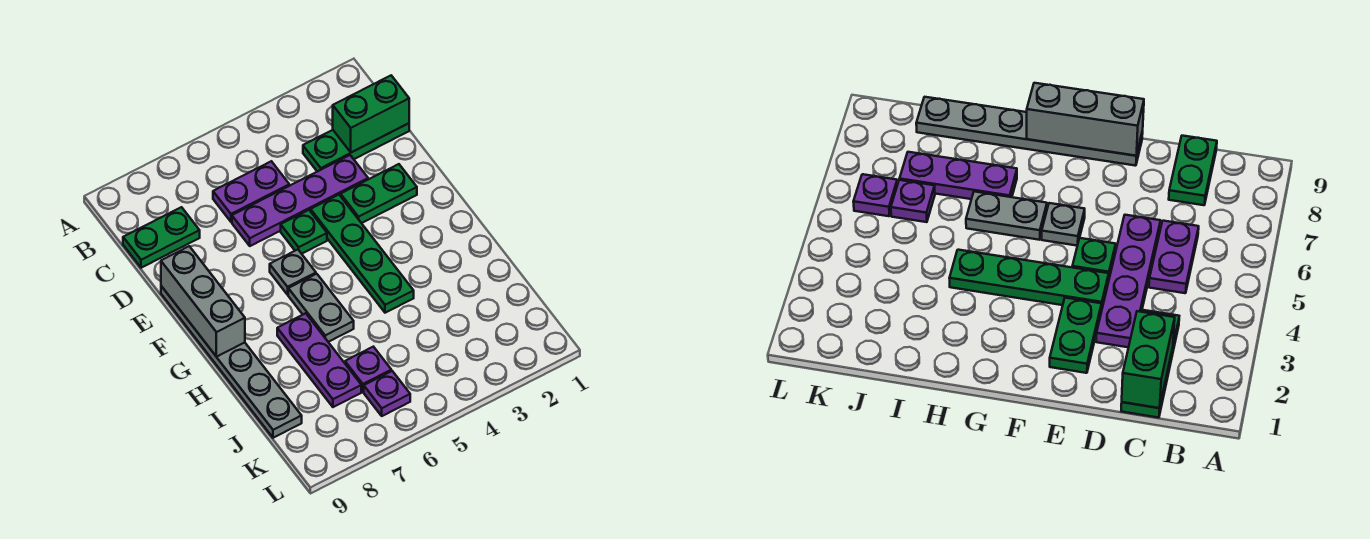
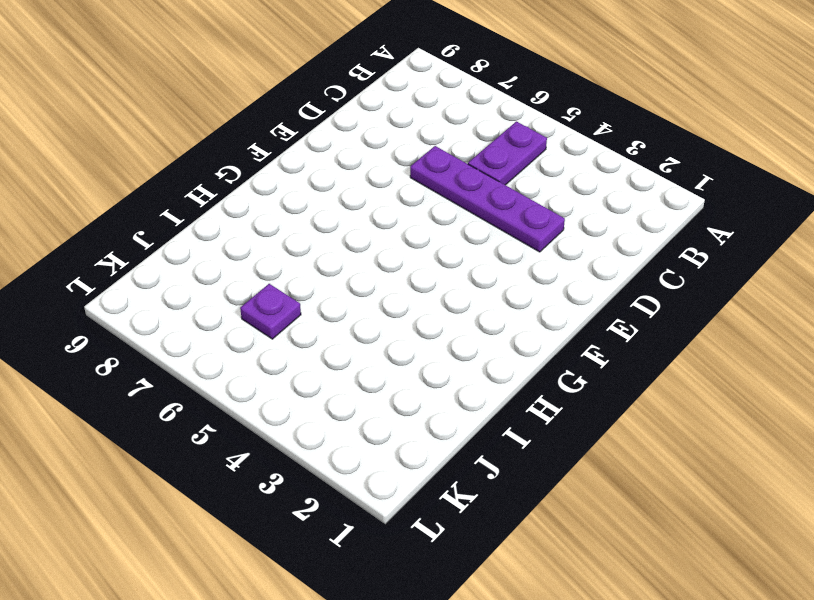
purple 1x2 plate [468,122,547,185] -> purple 1x2 plate turned to [213,161,289,222]
none -> green 1x3 plate [303,123,409,172]
none -> green 1x2 plate [123,207,200,268]
none -> green 1x2 plate [341,164,417,223]

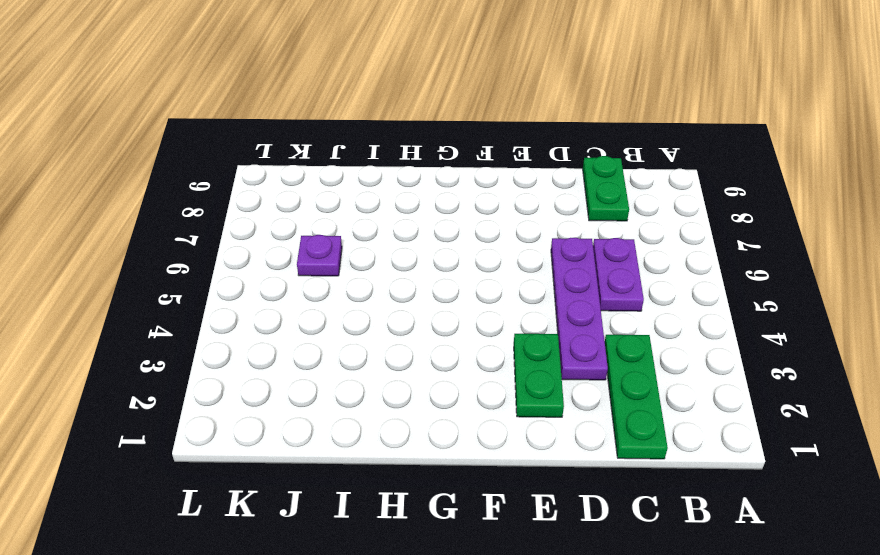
none -> green 1x4 plate [311,195,414,313]
none -> green 1x1 plate [281,210,327,254]
none -> grey 1x6 plate [161,286,302,438]

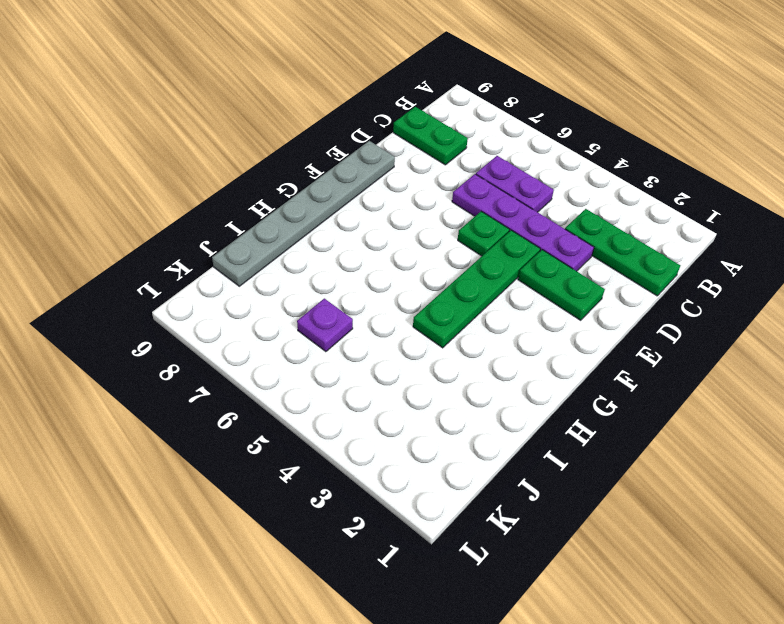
none -> grey 1x1 plate [270,250,316,295]
none -> grey 1x2 plate [288,274,354,342]
none -> purple 1x3 plate [277,313,361,407]

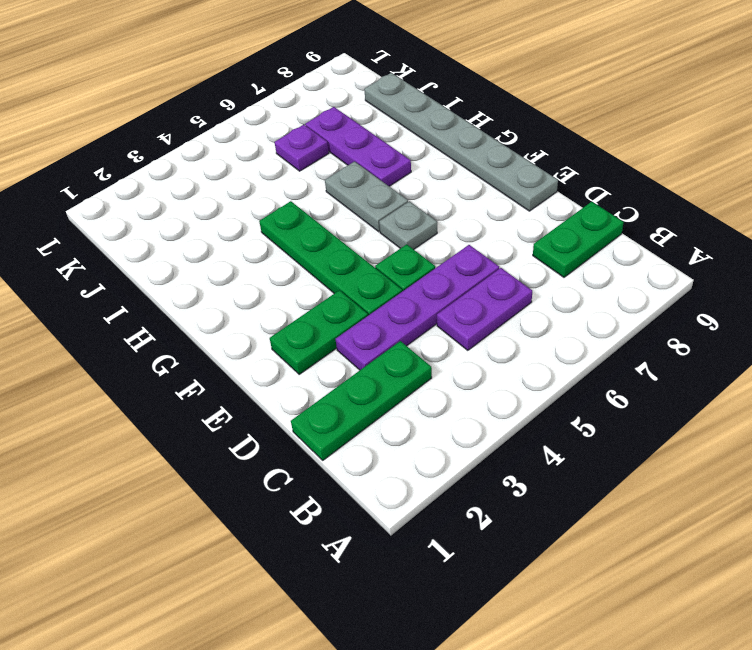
none -> purple 1x1 plate [364,371,410,416]
none -> green 1x2 brick [333,76,409,152]
none -> grey 1x3 brick [161,246,245,357]

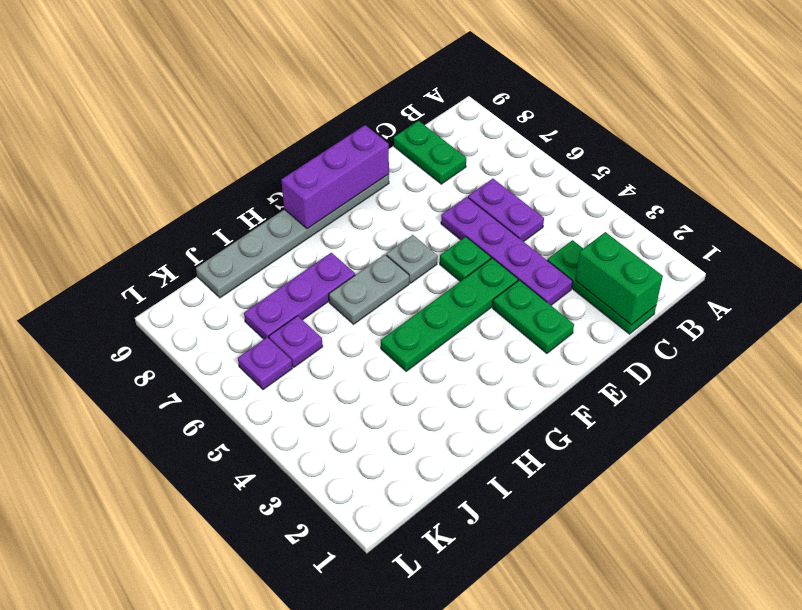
purple 1x3 brick [281,125,389,229] -> grey 1x3 brick [161,246,245,357]

